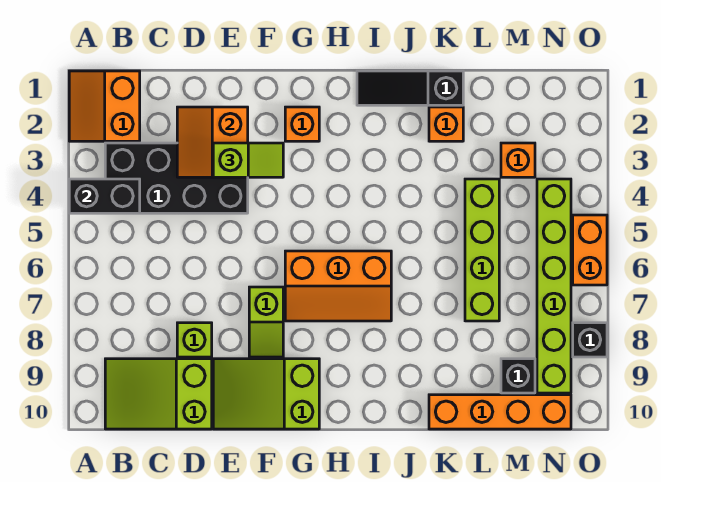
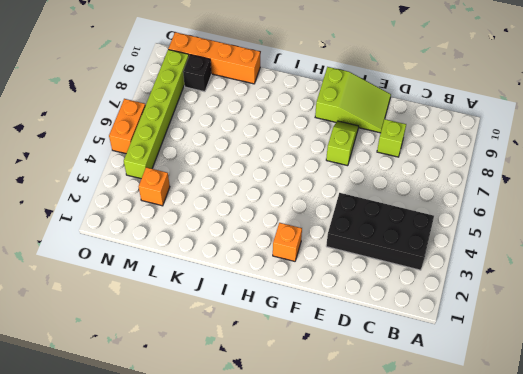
none -> orange 2x2 slope [69,71,140,141]
none -> lime 2x3 slope [105,359,212,429]
none -> orange 2x3 slope [285,251,391,321]

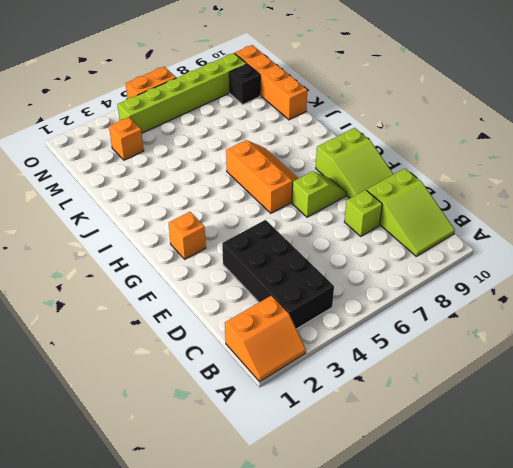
none -> black 1x3 slope [357,71,463,105]
none -> orange 1x1 brick [429,107,463,141]
none -> lime 1x4 brick [465,179,499,321]

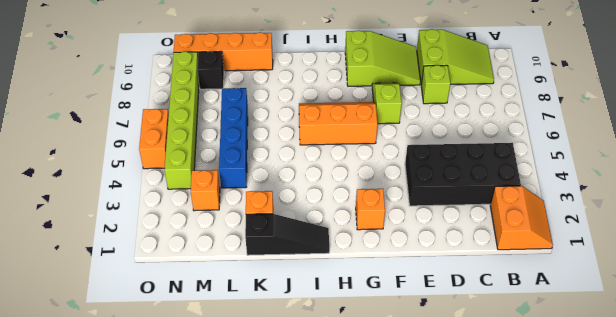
blue 1x4 brick [219,88,248,188] -> lime 1x4 brick [465,179,499,321]
none -> black 1x1 brick [573,323,607,357]
none -> black 1x2 brick [69,179,140,213]
none -> orange 2x2 slope [177,107,248,177]

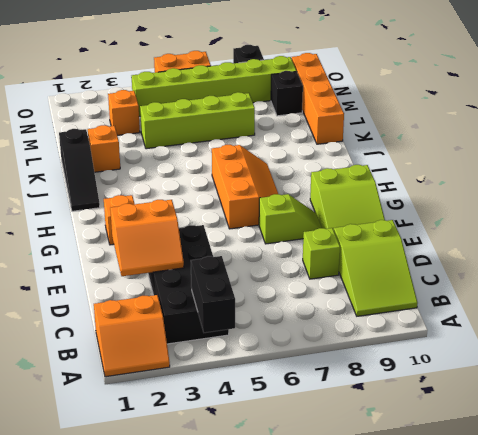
none -> lime 1x2 slope [213,143,283,177]

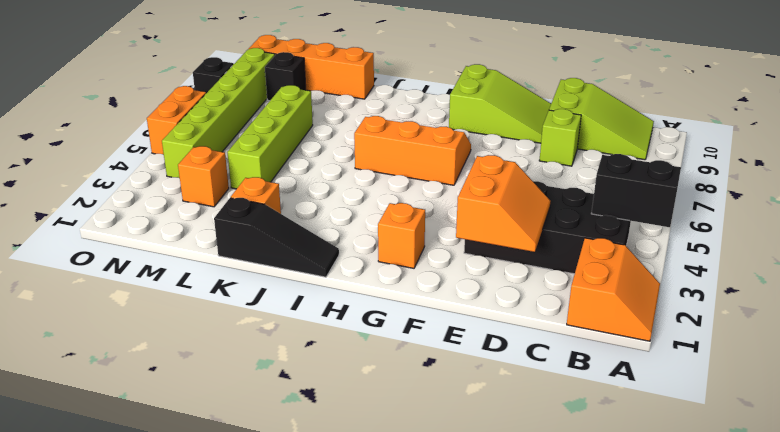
none -> lime 1x2 slope [249,287,283,357]
none -> lime 1x2 slope [213,143,283,177]

